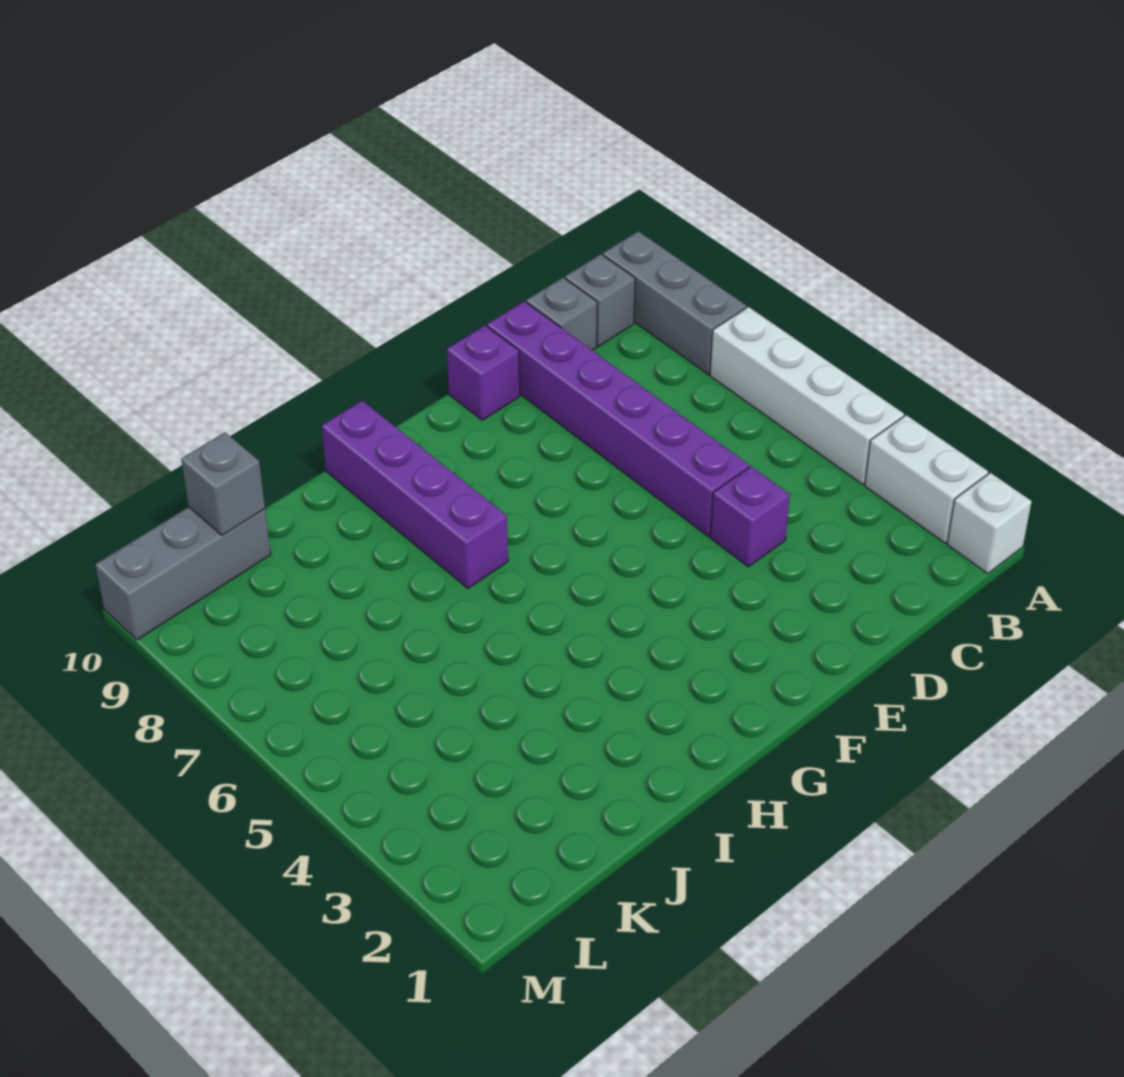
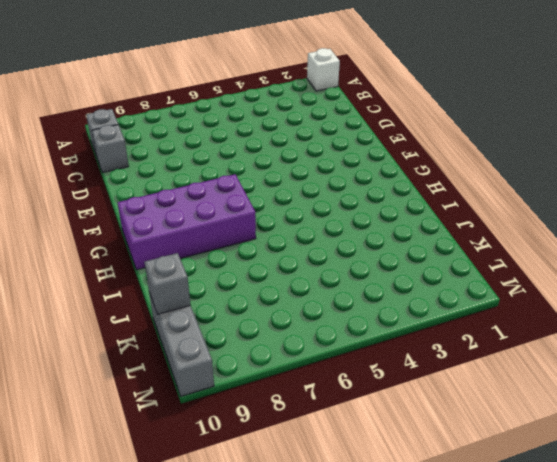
purple 2x4 brick [117,174,256,270] -> purple 1x4 brick [322,401,508,588]
none -> white 1x2 brick [865,415,988,543]
none -> white 1x4 brick [710,307,904,484]
none -> grey 1x3 brick [603,231,746,374]

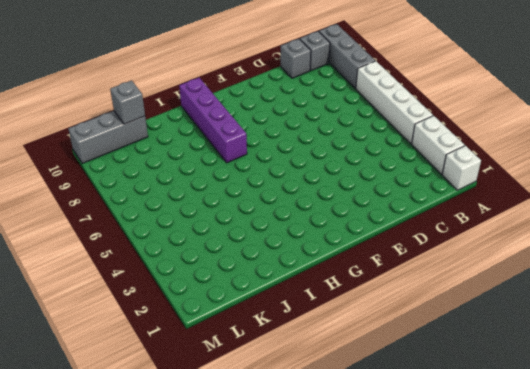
none -> purple 1x1 brick [710,466,790,567]
none -> purple 1x6 brick [487,301,749,537]
none -> purple 1x1 brick [447,325,520,420]

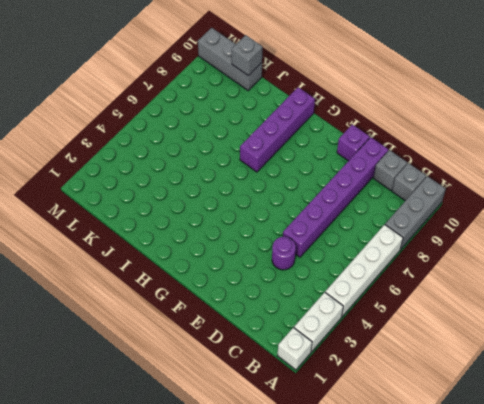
purple 1x1 round brick [272,237,296,270] -> purple 1x1 brick [710,466,790,567]

